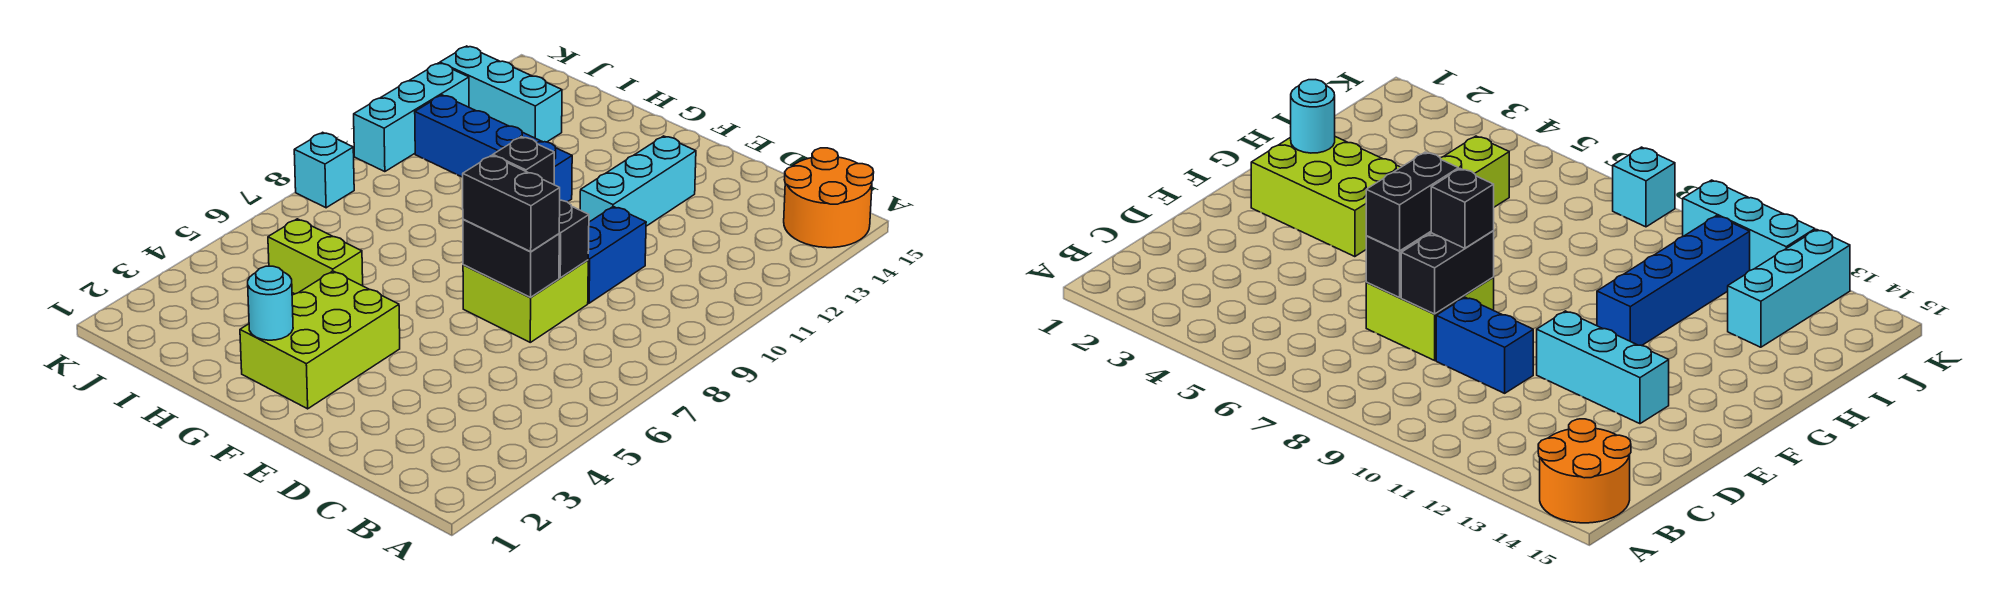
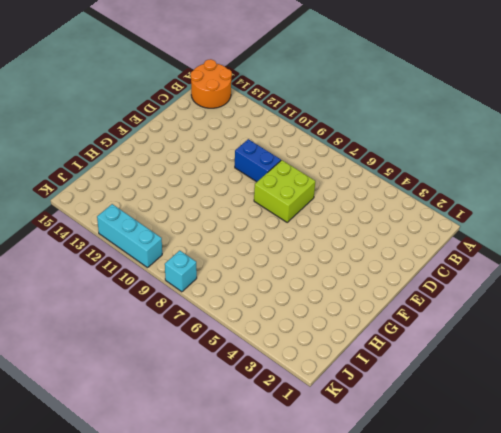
none -> cyan 1x3 brick [580,136,696,226]
none -> lime 2x3 brick [240,271,400,409]
none -> blue 1x4 brick [415,95,572,202]

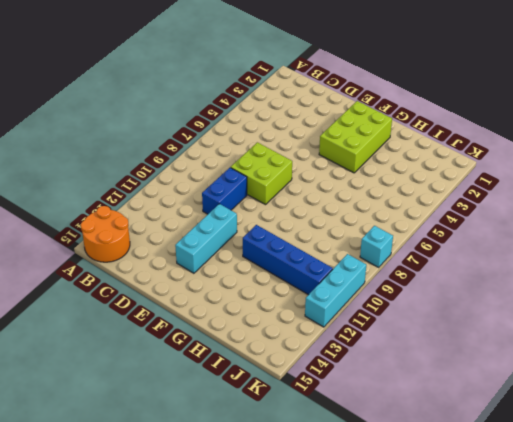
none -> lime 1x2 brick [268,219,363,294]
none -> cyan 1x3 brick [440,46,562,142]
none -> black 1x2 brick [463,219,559,297]

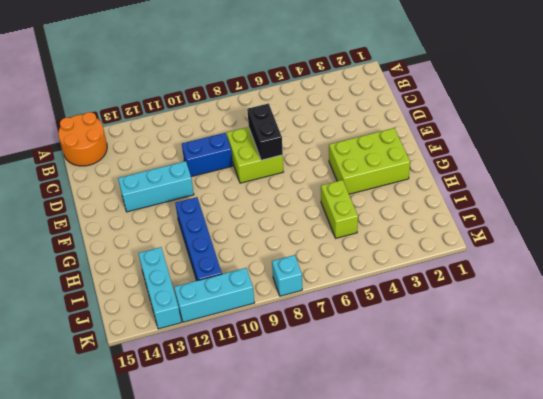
none -> black 1x2 brick [559,200,589,278]
none -> cyan 1x1 round brick [248,266,293,340]
none -> black 1x2 brick [463,155,560,252]

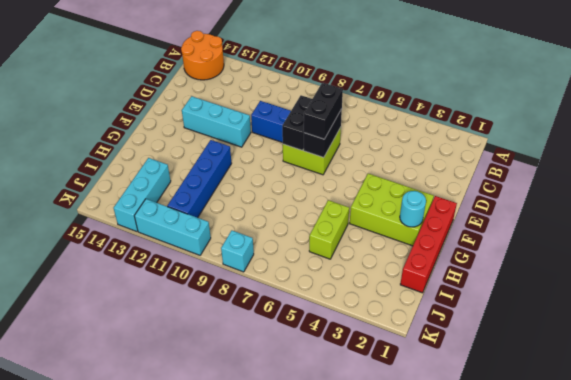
red 1x4 brick [400,196,457,293] -> none
none -> black 1x1 brick [493,137,554,185]

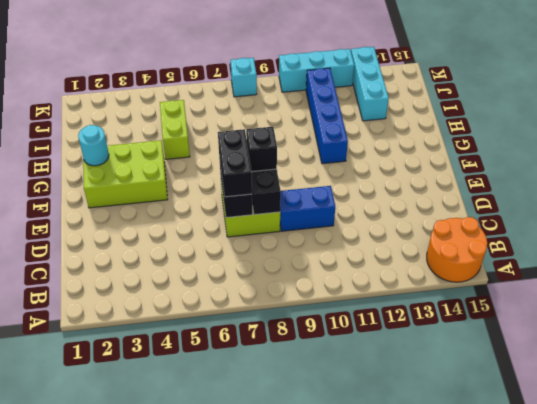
none -> cyan 1x3 brick [580,136,696,226]

